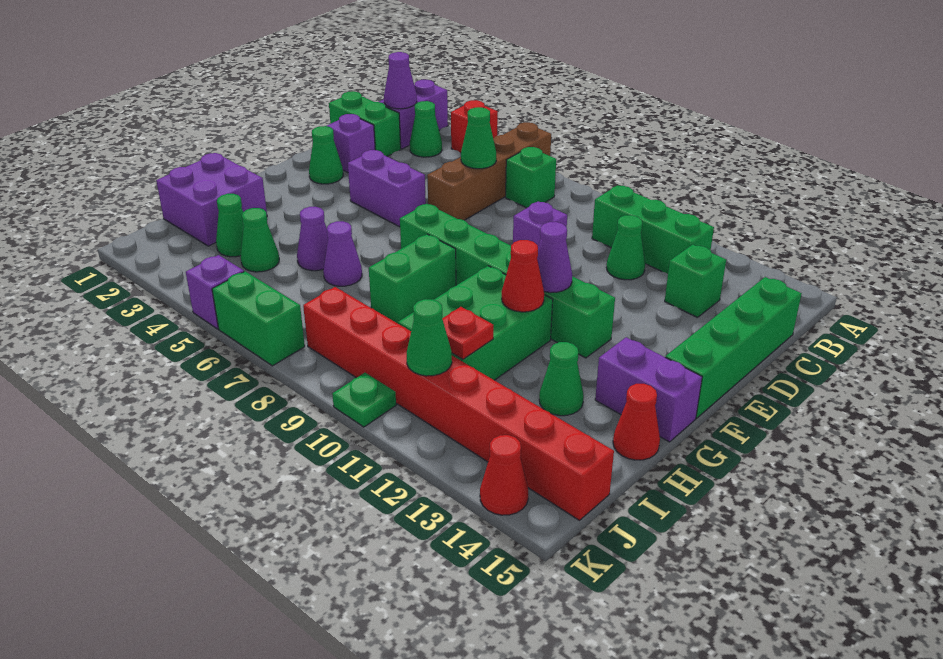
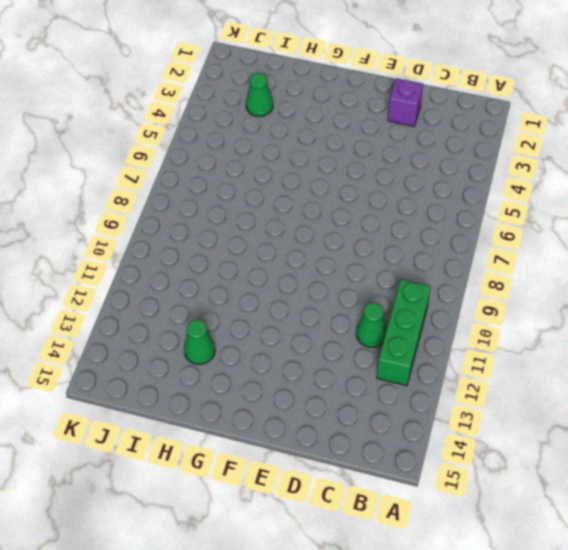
none -> purple 1x2 brick [379,80,448,149]
none -> red 1x1 brick [451,100,498,153]
none -> brown 1x4 brick [427,122,551,220]
none -> green 1x1 cone [410,101,442,157]

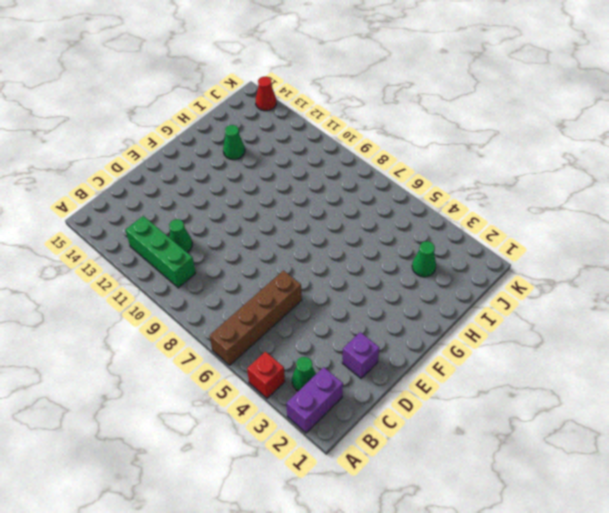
none -> green 1x1 brick [506,147,556,208]
none -> green 1x2 brick [329,91,401,157]
none -> green 1x1 brick [665,244,726,317]
none -> green 1x4 brick [665,277,802,418]

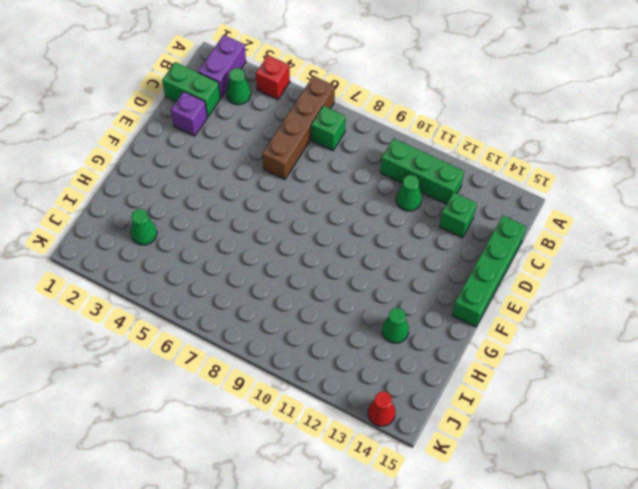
none -> purple 1x1 brick [513,201,567,246]
none -> green 1x1 cone [309,126,343,184]
none -> purple 1x2 brick [348,150,426,227]
none -> green 1x6 brick [400,204,615,358]

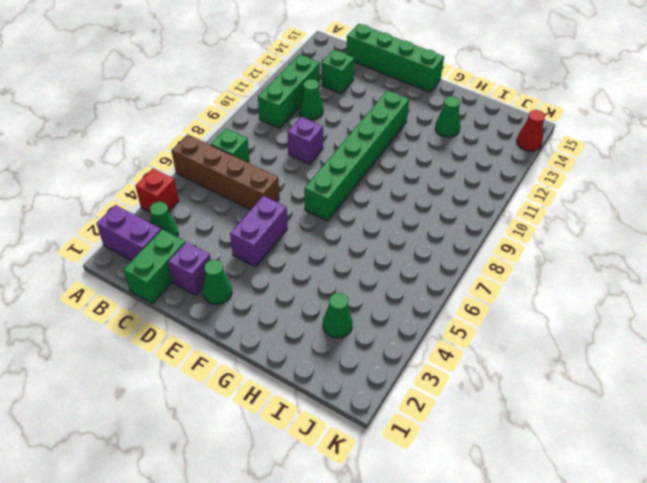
none -> green 1x2 brick [369,234,456,323]
none -> green 2x3 brick [398,266,553,380]
none -> purple 1x2 brick [595,337,702,442]
none -> purple 2x2 brick [156,153,267,246]

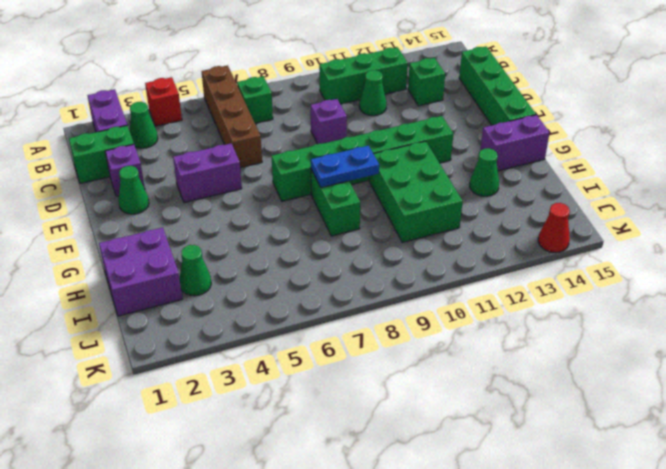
blue 1x2 plate [311,146,379,188] -> none
none -> purple 1x1 cone [297,207,328,271]
none -> purple 1x1 cone [323,221,362,286]
none -> red 1x1 cone [613,384,660,460]
none -> green 1x1 cone [241,208,279,272]

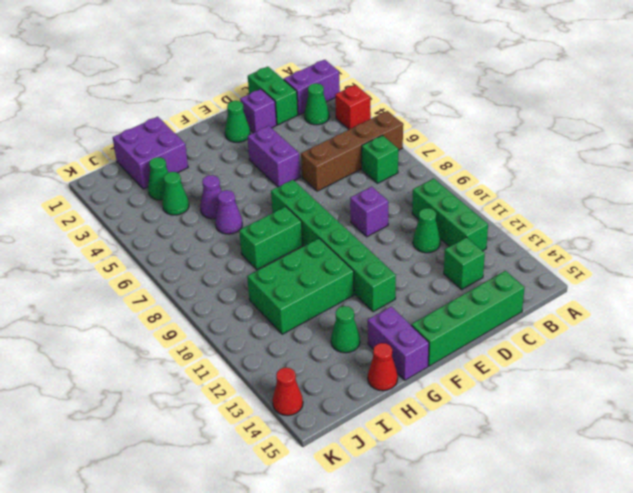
none -> red 1x8 brick [303,287,614,520]
none -> purple 1x1 brick [186,255,244,329]
none -> green 1x2 brick [212,271,305,366]
none -> green 1x1 plate [332,373,396,427]

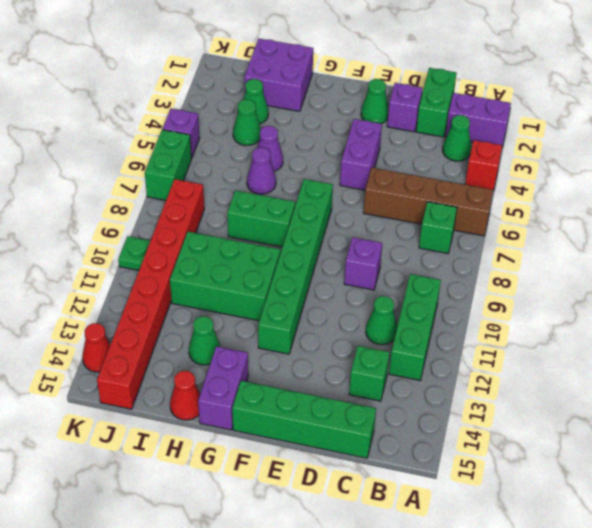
none -> purple 1x1 cone [384,52,417,109]
none -> green 1x1 cone [461,107,496,169]
none -> purple 1x1 cone [537,222,572,293]
none -> red 1x1 cone [502,240,544,312]

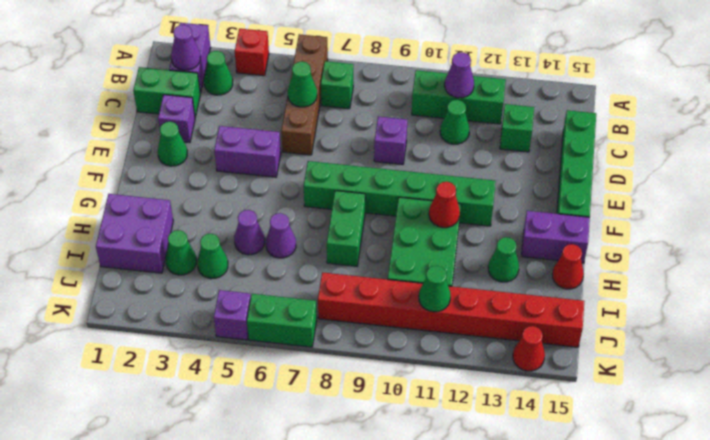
purple 1x1 cone [445,52,474,98] -> purple 1x1 cone moved to [537,222,572,293]
none -> green 1x1 plate [332,373,396,427]
none -> red 1x1 plate [442,307,493,359]

